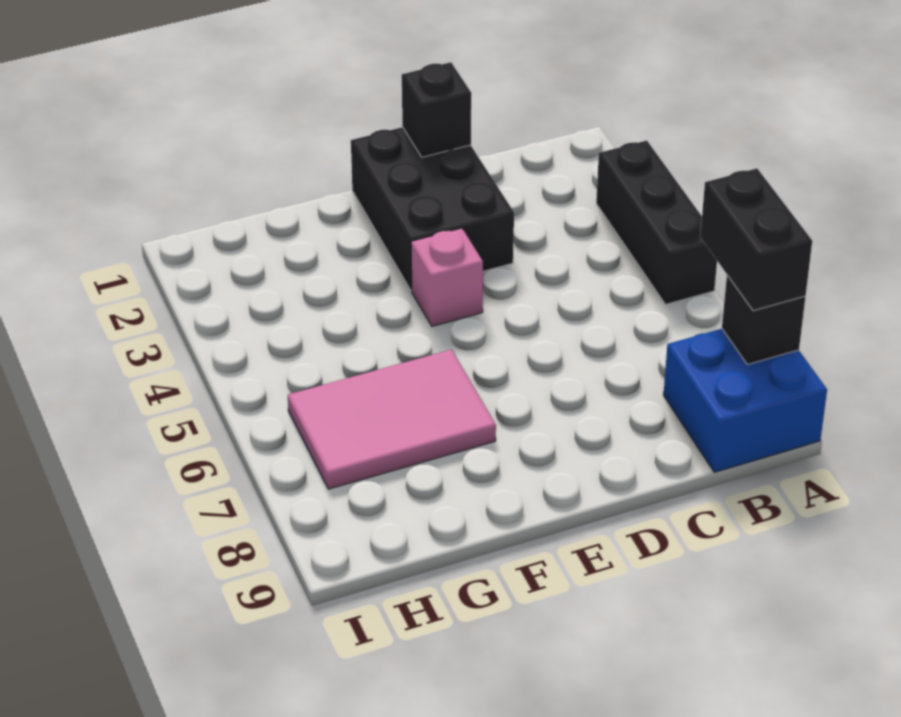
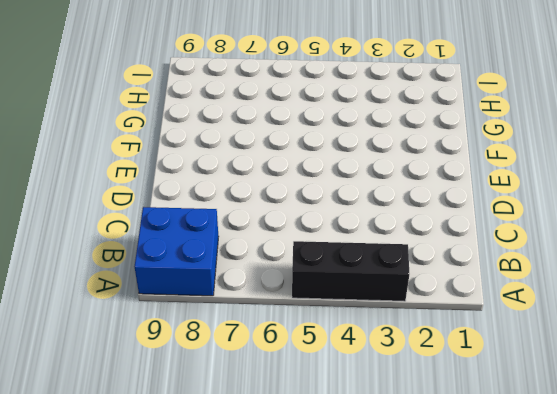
none -> black 2x3 brick [351,127,514,291]
none -> pink 1x1 brick [411,228,483,326]

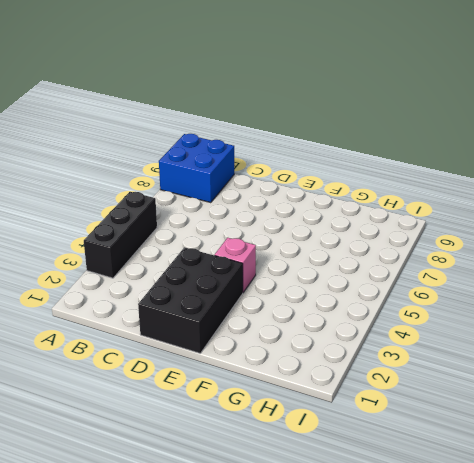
none -> pink 2x3 tile [288,350,496,489]
none -> black 1x1 brick [722,275,805,365]

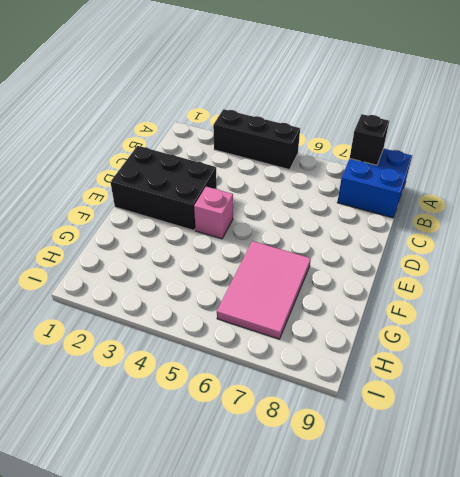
none -> black 1x1 brick [402,62,471,157]
none -> black 1x2 brick [700,168,812,311]

